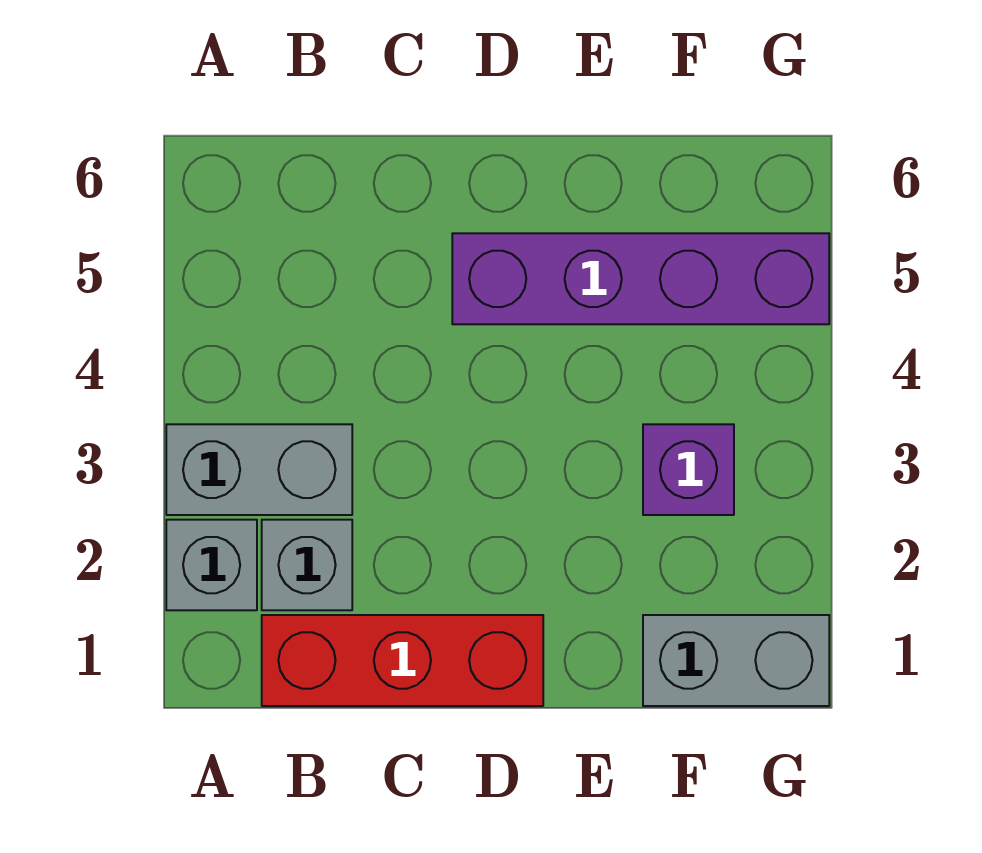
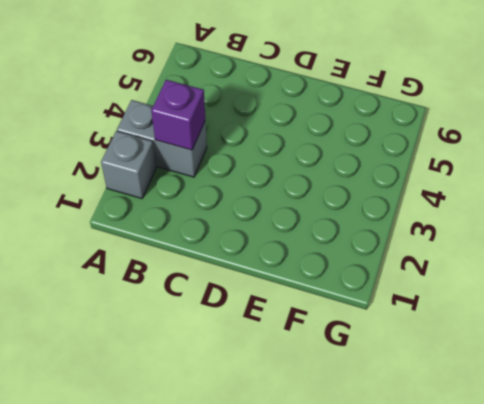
purple 1x1 brick [151,80,205,150] -> purple 1x1 brick moved to [643,424,734,515]
none -> red 1x3 brick [262,615,543,706]
none -> grey 1x1 brick [262,520,352,610]

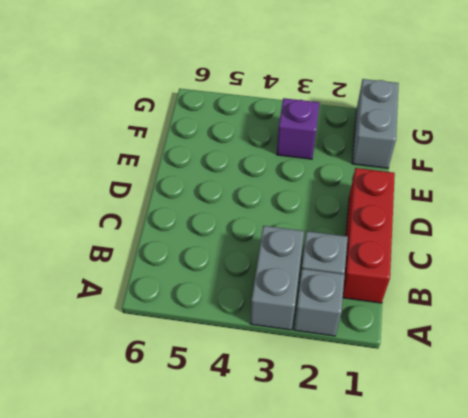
none -> purple 1x4 brick [452,233,829,324]

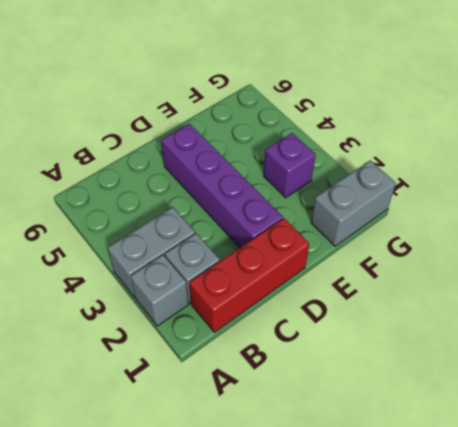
purple 1x4 brick [161,124,283,248] -> purple 1x4 brick turned to [452,233,829,324]

